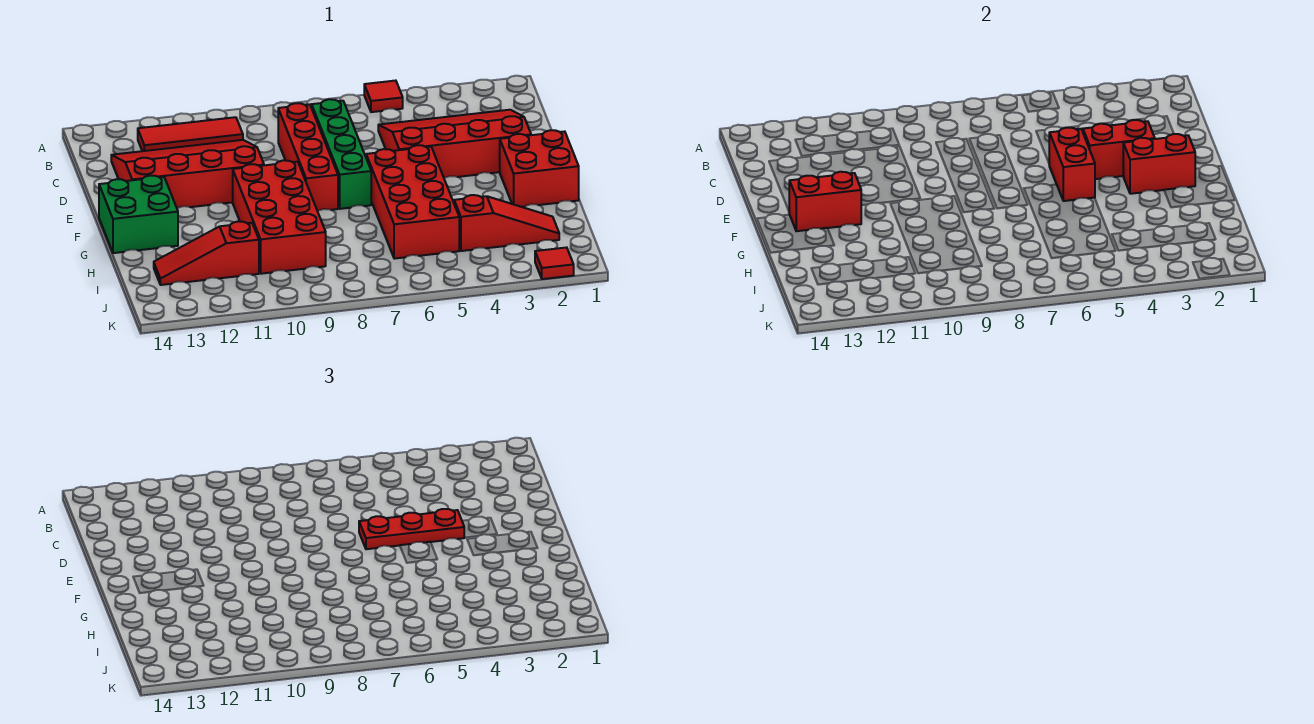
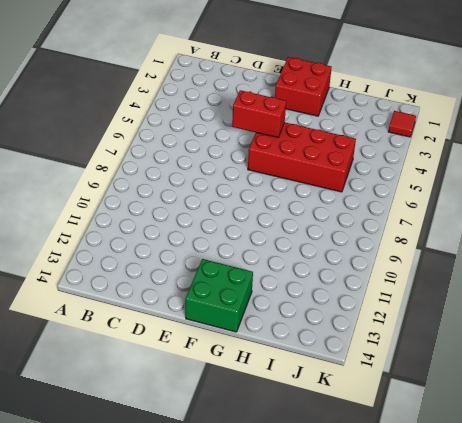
none -> red 1x1 tile [364,81,403,112]
none -> red 1x3 tile [138,117,243,151]
none -> red 3x4 slope [378,110,531,178]

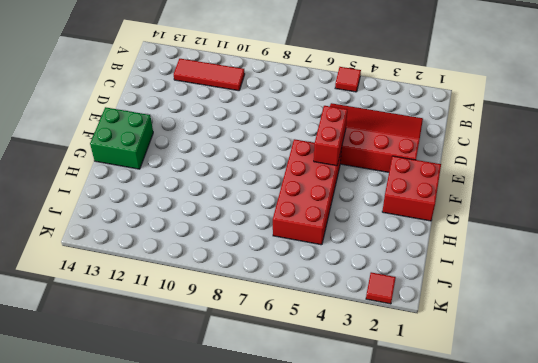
none -> green 1x4 brick [312,99,371,209]
none -> red 1x4 brick [278,103,338,211]
none -> red 3x4 slope [111,140,264,208]

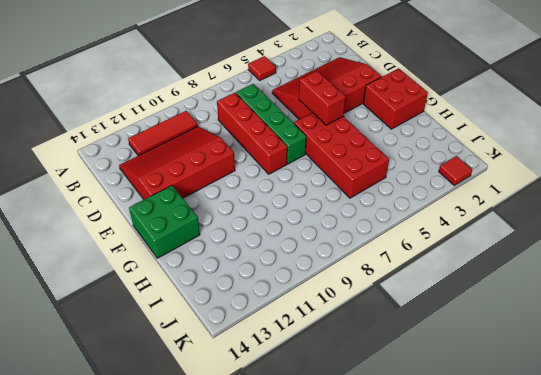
none -> red 2x4 brick [233,160,326,274]
none -> red 1x3 slope [454,195,559,251]
none -> red 1x3 slope [154,222,259,285]

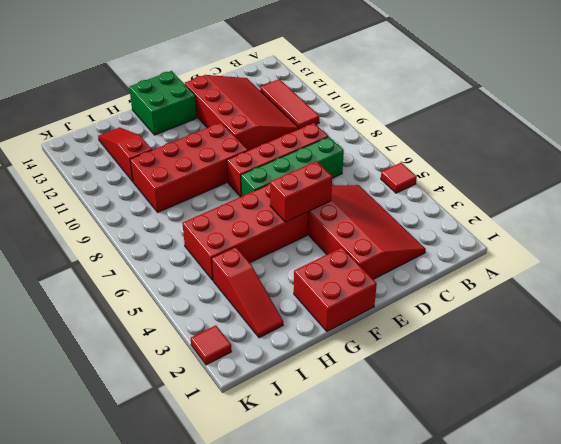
none -> red 1x2 brick [1083,120,1155,179]
none -> red 1x2 brick [1123,134,1195,194]
none -> red 1x2 brick [789,172,861,231]

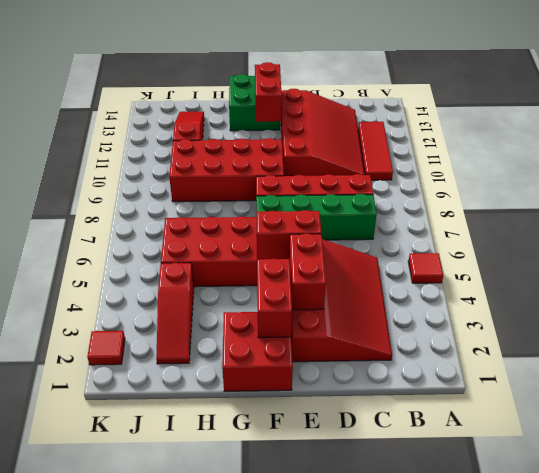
none -> red 1x3 plate [359,509,464,549]

